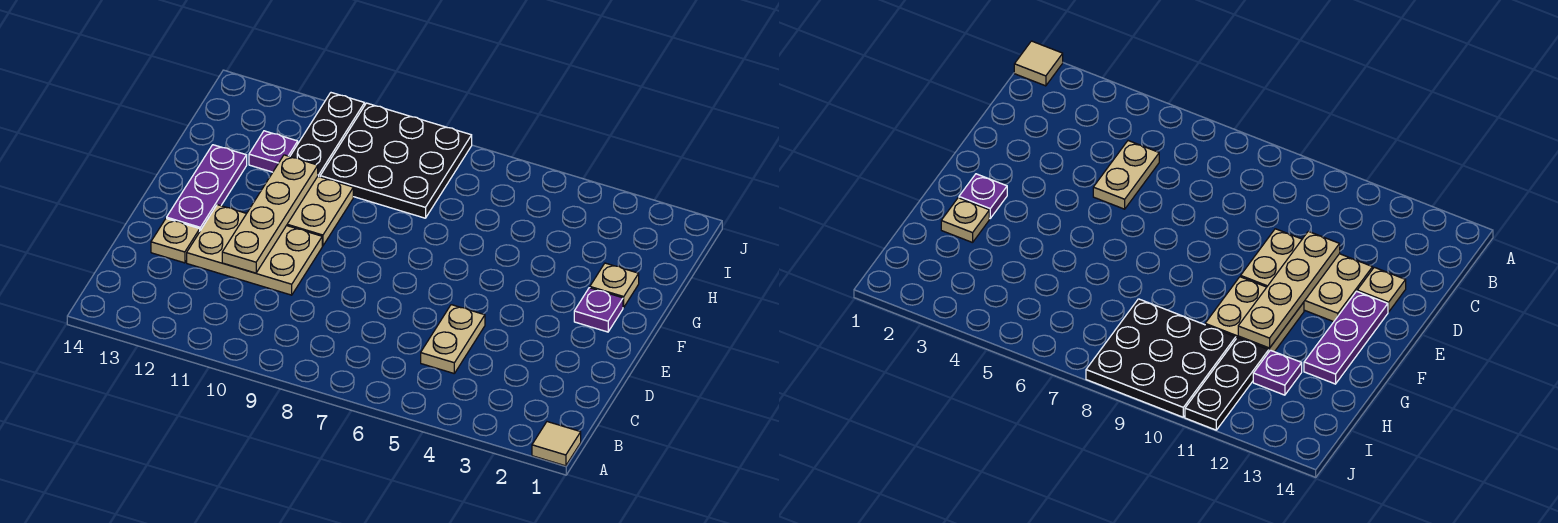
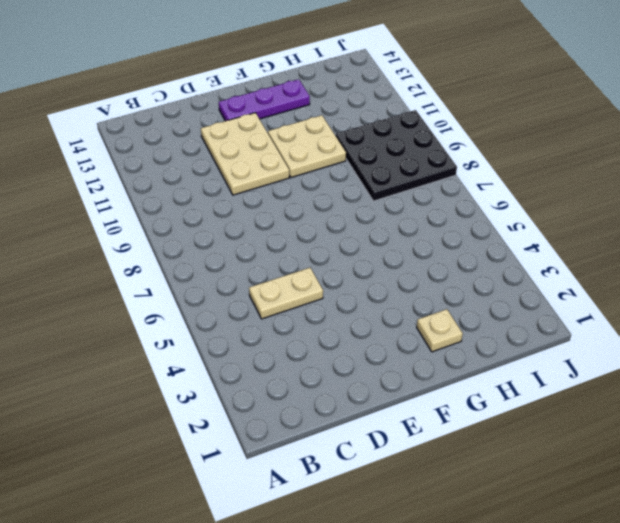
none -> tan 1x1 tile [532,422,581,466]
none -> tan 1x1 plate [151,218,200,263]
none -> purple 1x1 plate [574,288,623,332]

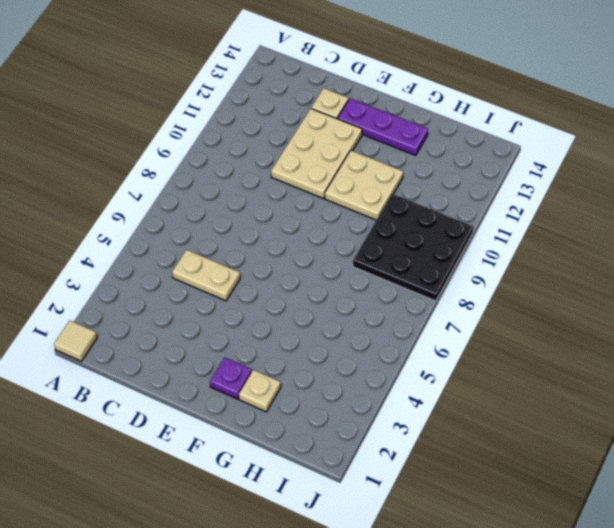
none -> black 1x3 plate [290,93,365,177]
none -> purple 1x1 plate [249,131,298,172]
none -> tan 1x4 plate [222,155,318,273]

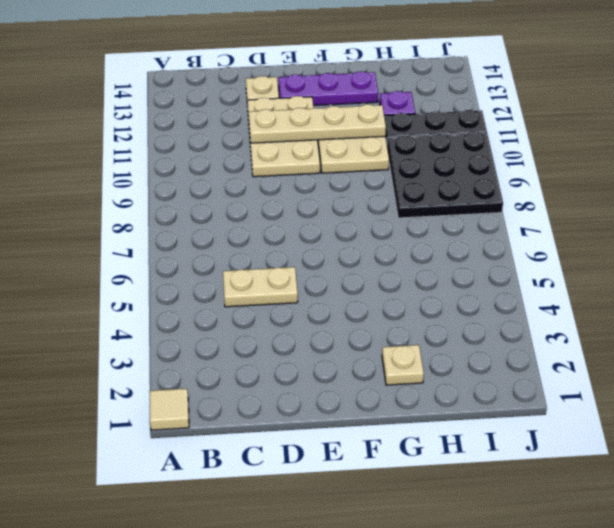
none -> purple 1x1 plate [574,288,623,332]

